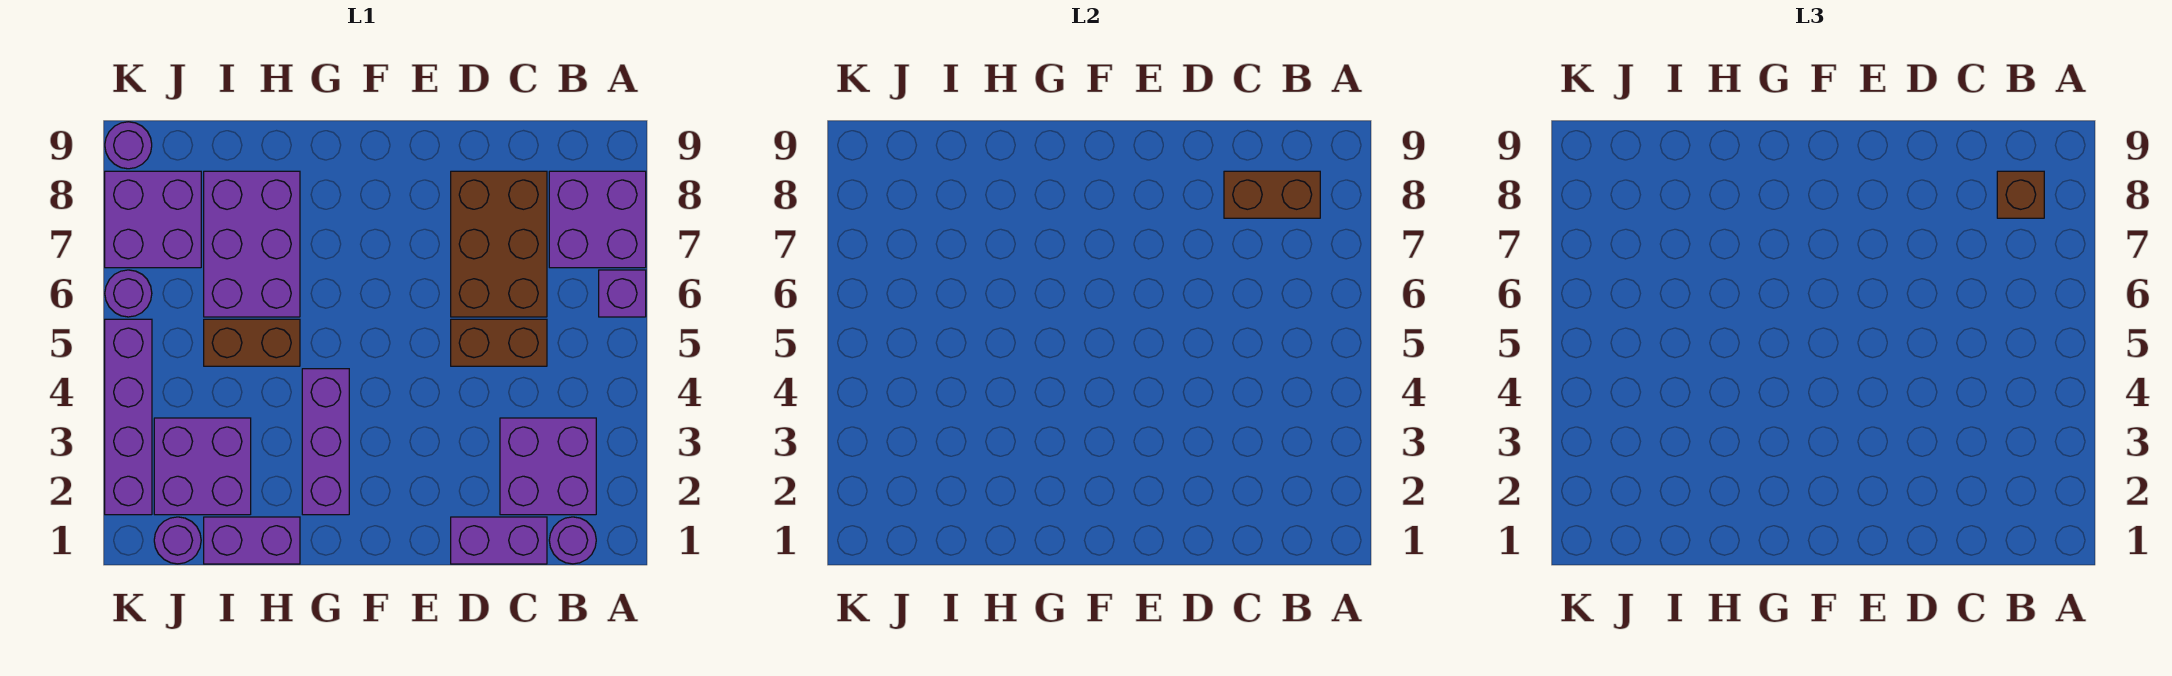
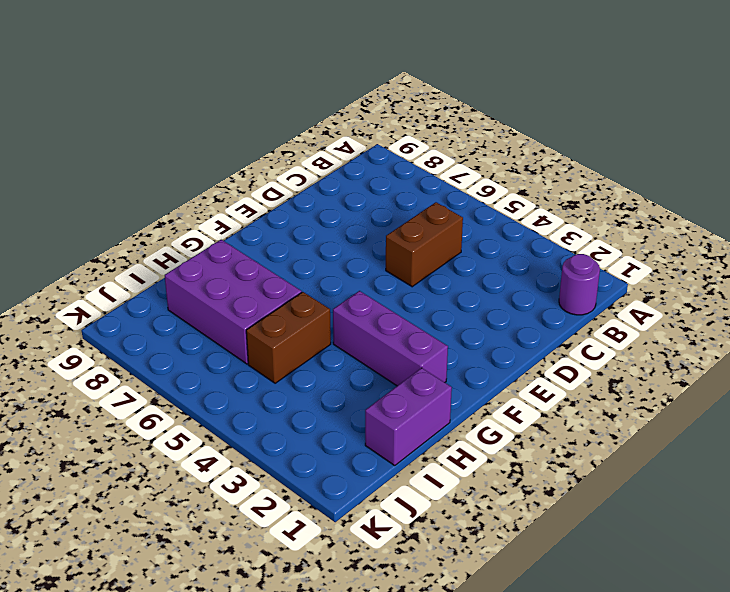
none -> purple 1x1 brick [599,270,646,317]
none -> purple 2x2 brick [549,171,646,268]
none -> purple 2x2 brick [500,418,596,515]

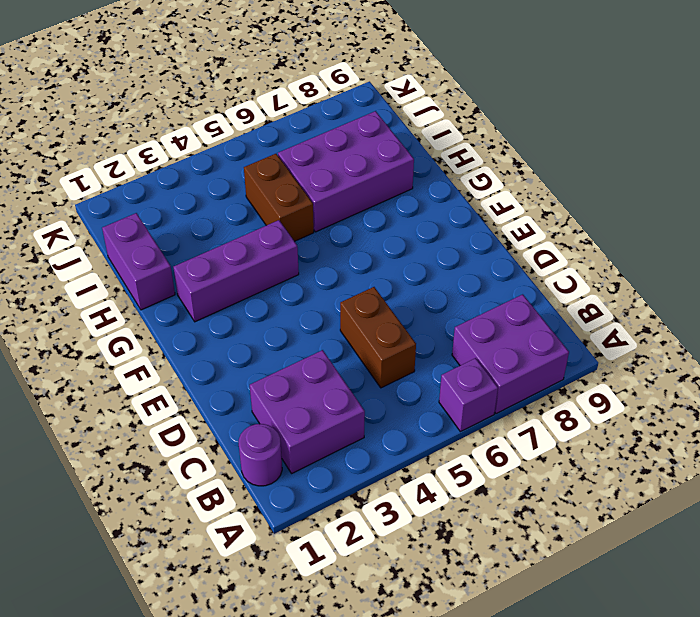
none -> purple 1x2 brick [451,517,547,564]
none -> brown 2x3 brick [451,171,547,317]
none -> purple 2x2 brick [154,418,251,515]

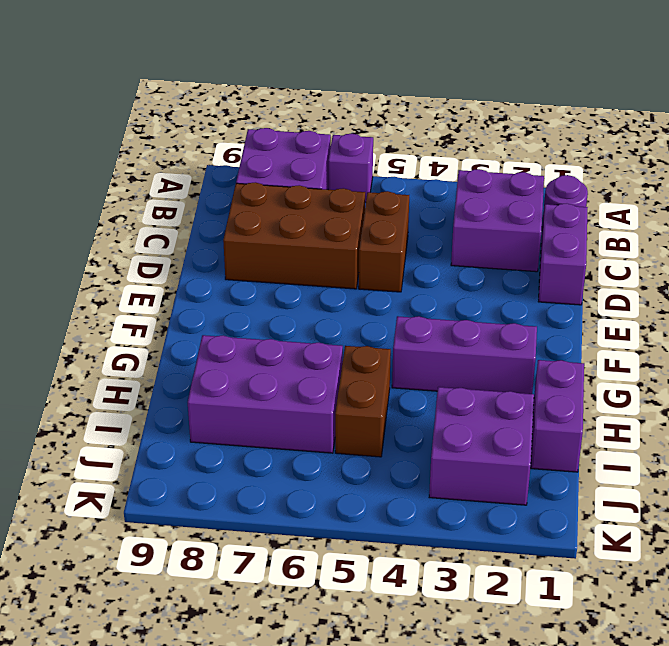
none -> purple 1x1 round brick [154,517,201,564]
none -> purple 2x2 brick [105,171,201,268]
none -> purple 1x4 brick [105,319,152,515]

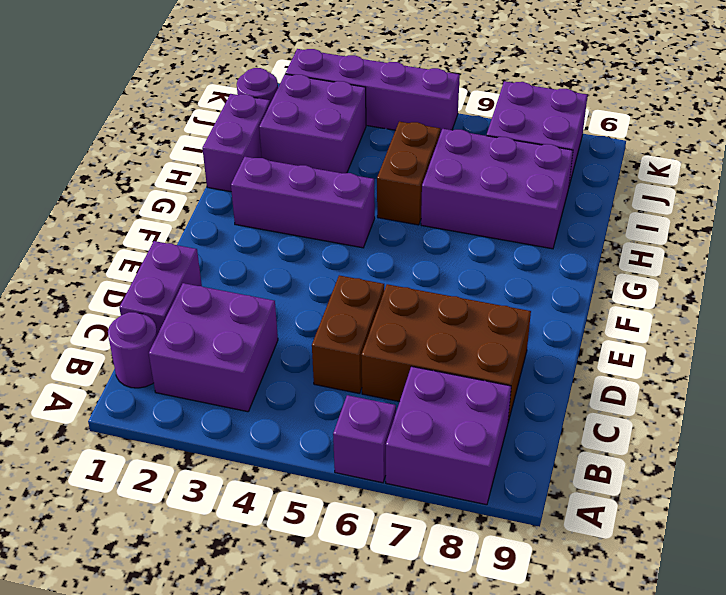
none -> purple 1x1 round brick [105,270,152,317]
none -> purple 1x1 round brick [105,122,152,169]
none -> brown 1x2 brick [1224,171,1320,218]

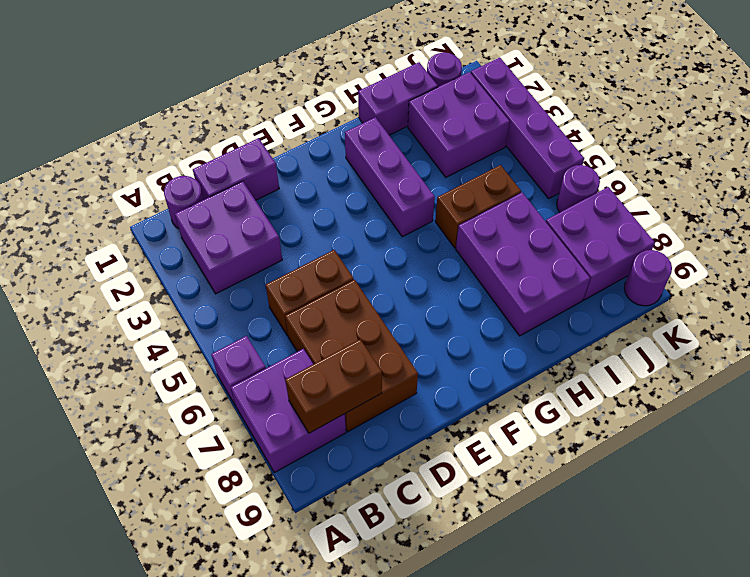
none -> brown 1x1 brick [1997,171,2044,218]

